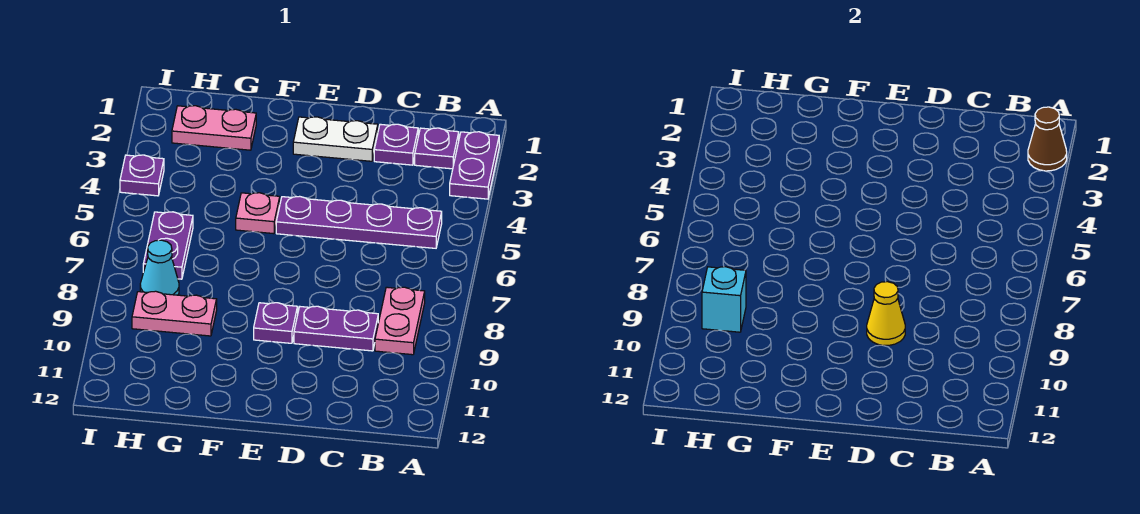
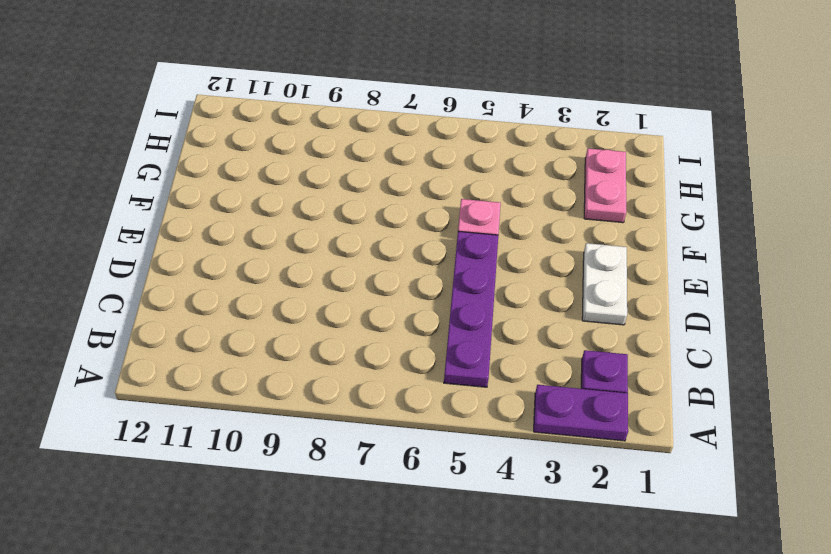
none -> pink 1x2 plate [375,287,425,355]
none -> purple 1x1 plate [374,124,418,165]
none -> purple 1x2 plate [294,306,378,351]

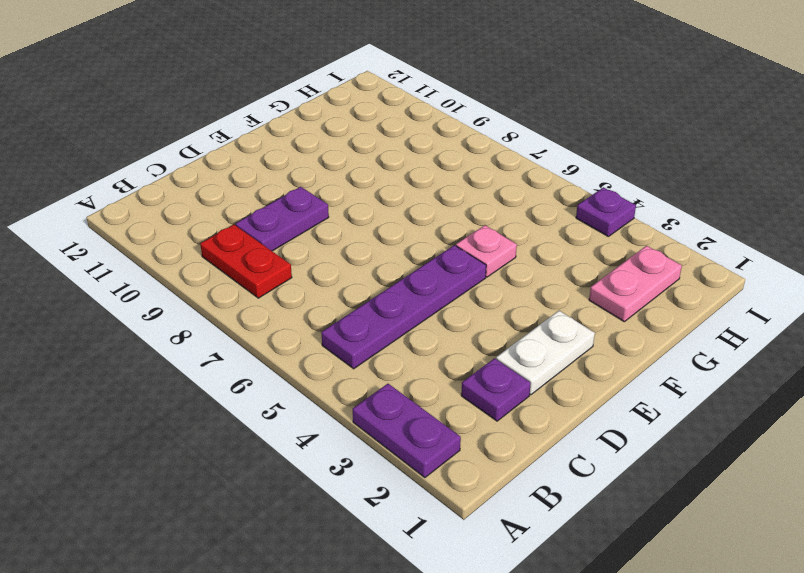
red 1x2 plate [200,225,292,298] -> pink 1x2 plate [375,287,425,355]
none -> purple 1x1 plate [415,128,459,169]
none -> purple 1x1 plate [254,303,298,343]
none -> pink 1x2 plate [132,291,217,336]

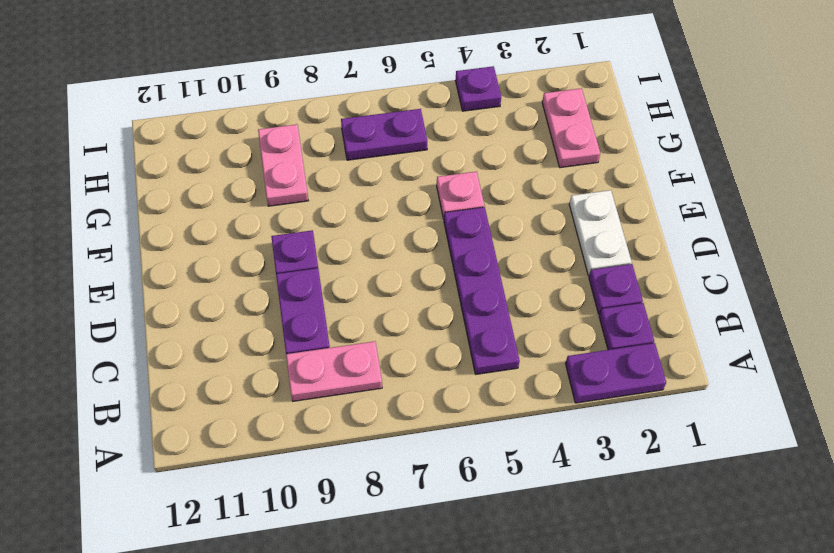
none -> cyan 1x1 cone [140,240,179,295]
none -> brown 1x1 cone [1028,107,1067,171]
none -> yellow 1x1 cone [867,282,905,345]

